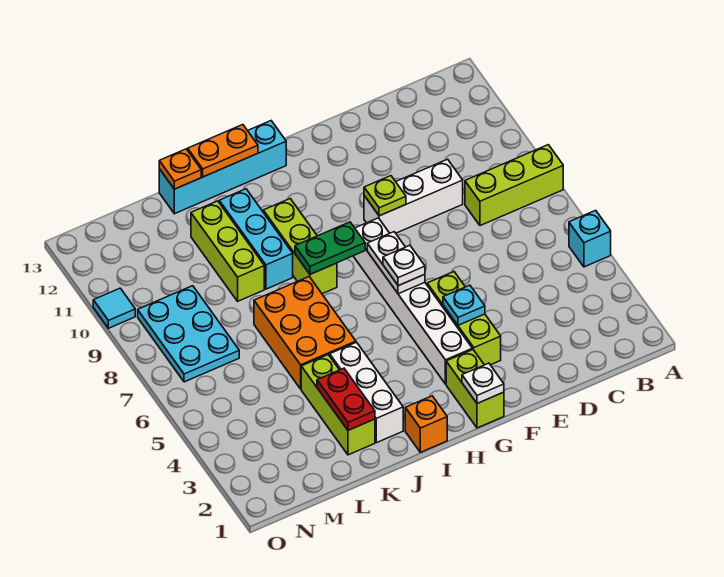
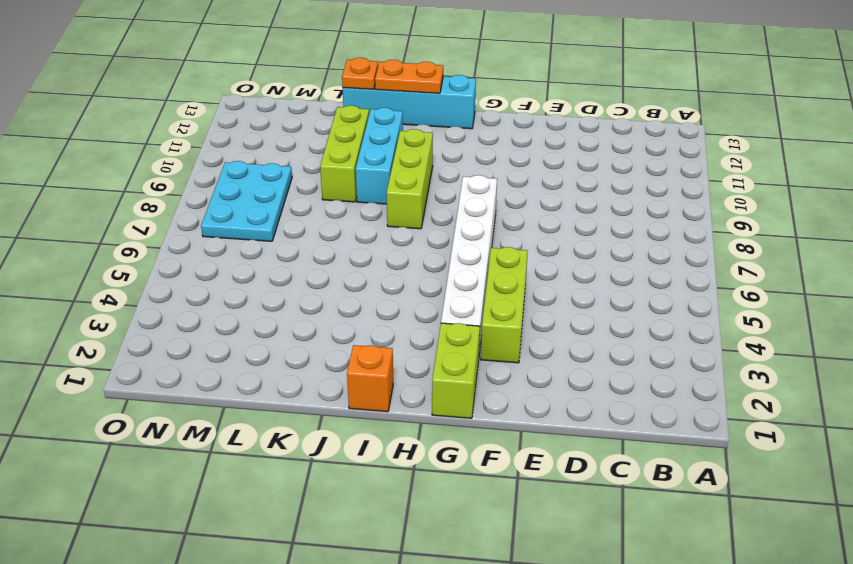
none -> cyan 1x1 brick [569,210,611,267]
none -> lime 1x3 brick [465,145,563,226]
none -> white 1x3 brick [364,159,463,233]

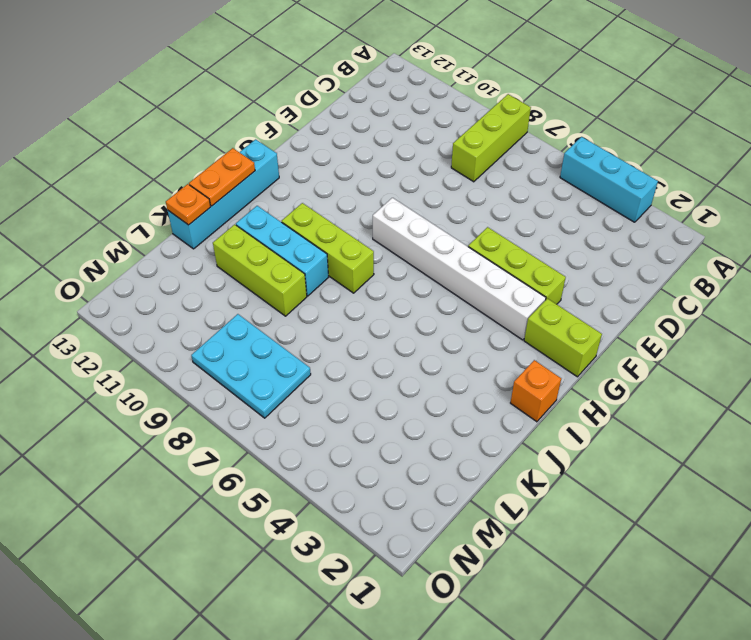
cyan 1x3 brick [560,137,658,222] -> cyan 1x1 brick [569,210,611,267]
none -> white 1x3 brick [364,159,463,233]
none -> white 1x3 brick [330,342,403,443]
none -> orange 2x3 brick [254,277,356,389]

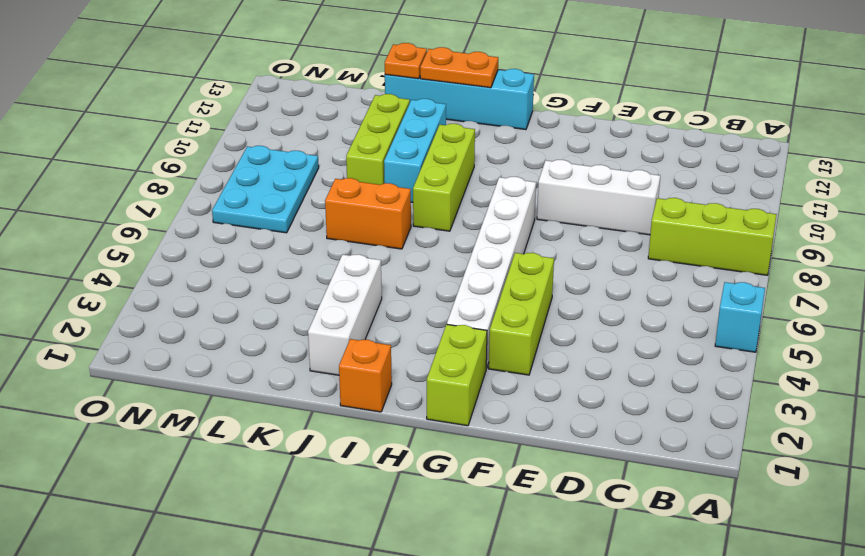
orange 1x2 brick [325,178,411,249] -> orange 2x3 brick [254,277,356,389]
none -> lime 1x3 brick [301,355,375,455]
none -> cyan 1x1 tile [93,288,135,328]
none -> cyan 1x1 plate [443,285,485,325]

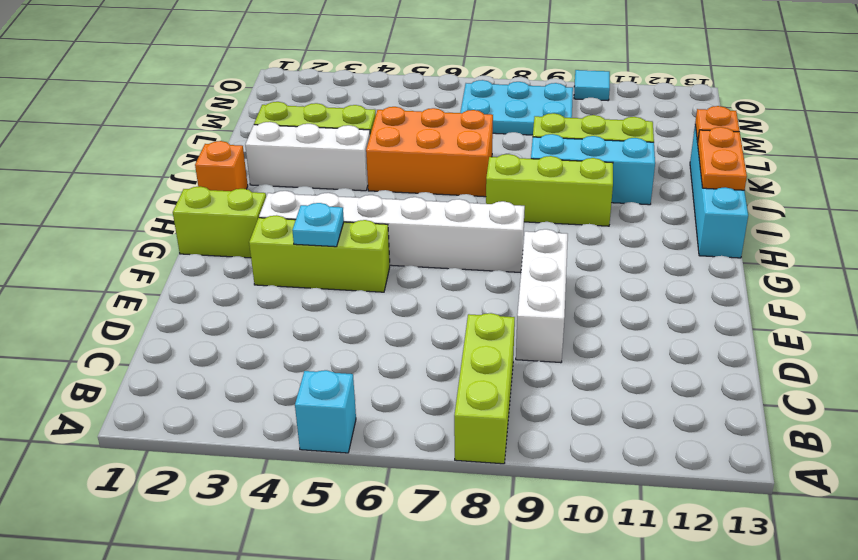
none -> lime 1x1 plate [364,176,406,216]
none -> white 1x1 plate [462,363,504,403]
none -> white 1x2 plate [367,232,425,294]

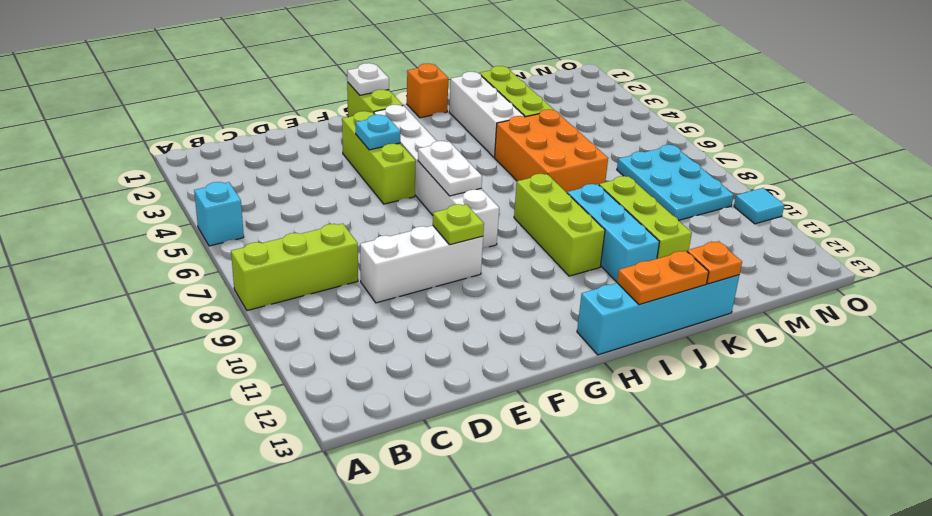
none -> green 1x2 plate [295,222,365,274]
none -> red 1x2 plate [317,368,375,430]
none -> white 1x1 plate [383,245,425,286]

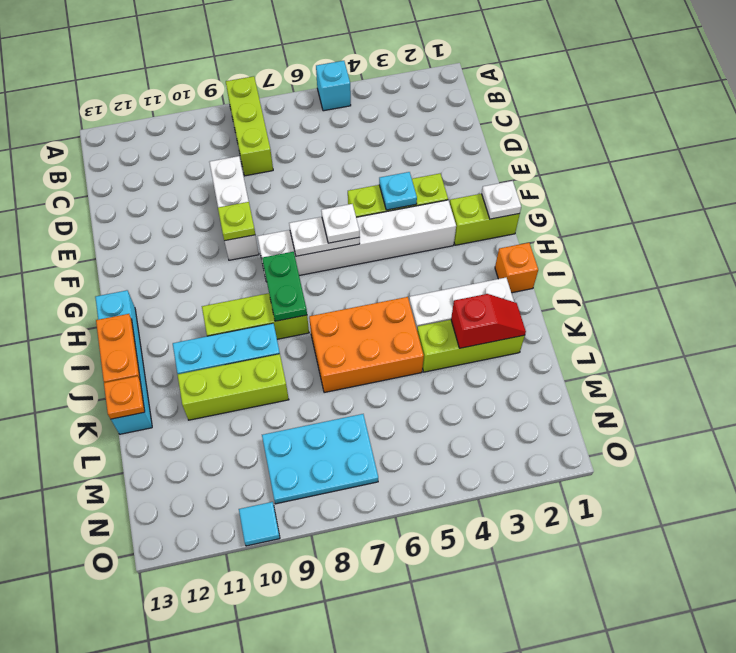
red 1x2 slope [451,294,526,348] -> red 1x2 plate [317,368,375,430]

